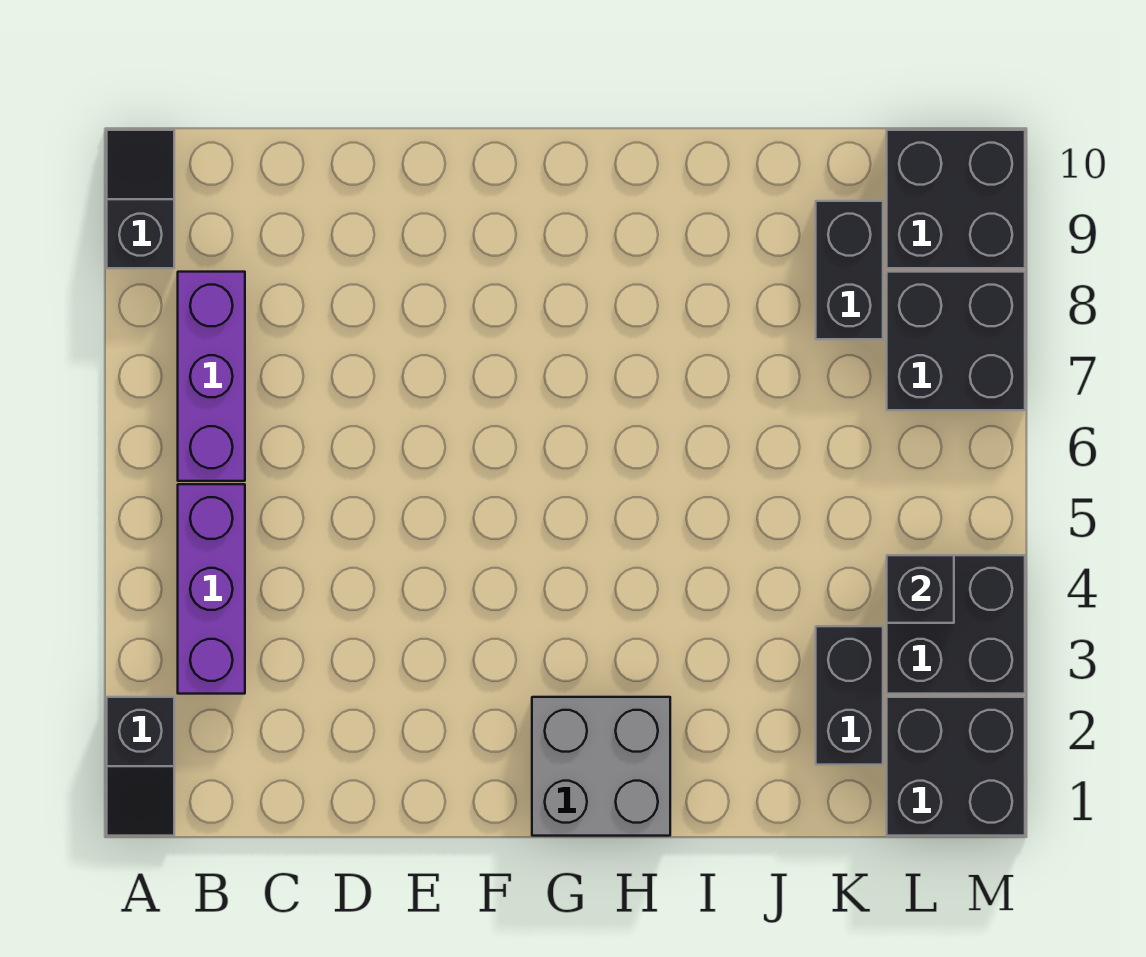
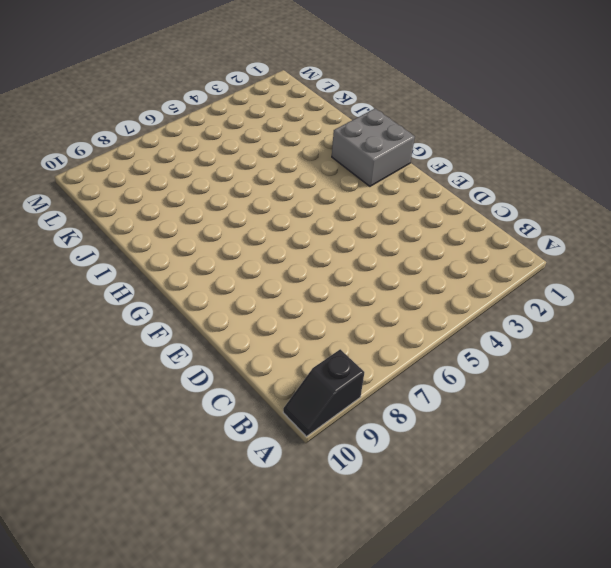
none -> black 1x2 slope [107,697,174,836]
none -> purple 1x3 brick [178,484,245,694]
none -> purple 1x3 brick [178,272,245,481]

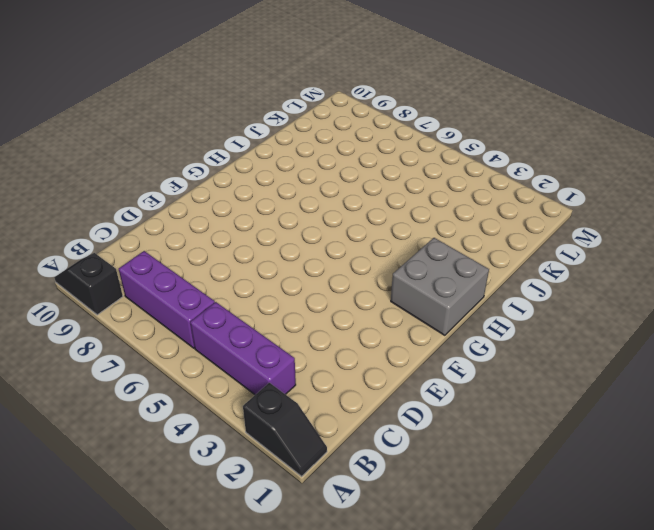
none -> black 1x2 brick [816,626,883,765]
none -> black 1x2 brick [816,201,883,339]
none -> black 2x2 brick [887,697,1025,836]

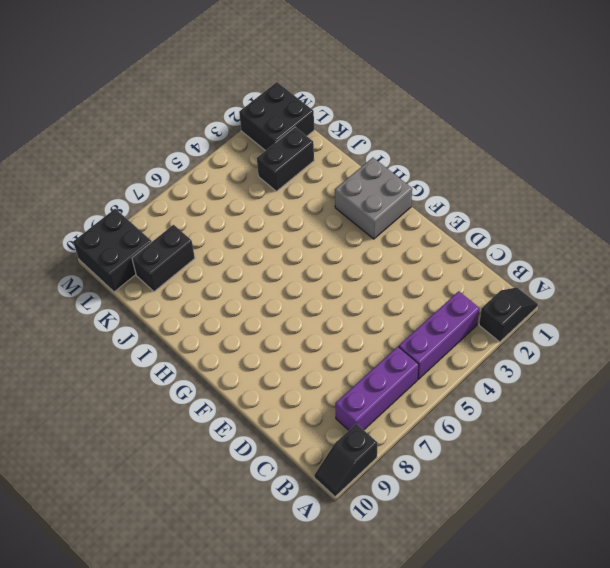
none -> black 2x2 brick [887,555,1025,694]
none -> black 2x2 brick [887,272,1025,410]
none -> black 1x1 brick [887,555,954,623]

